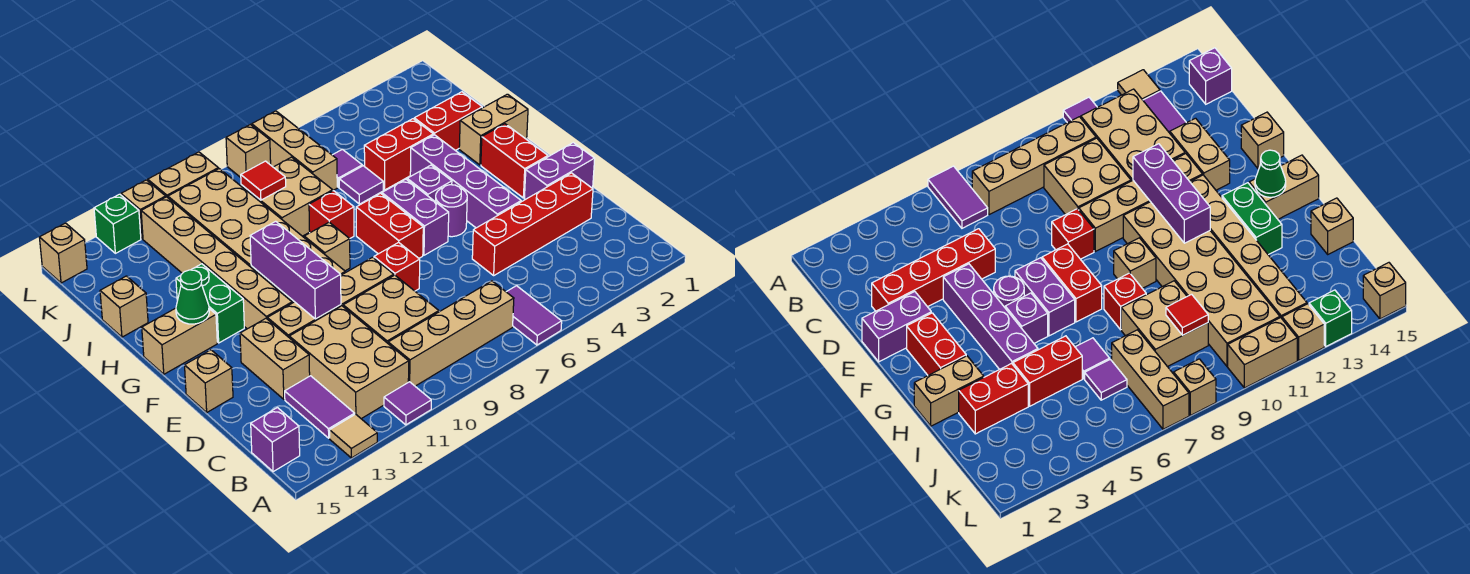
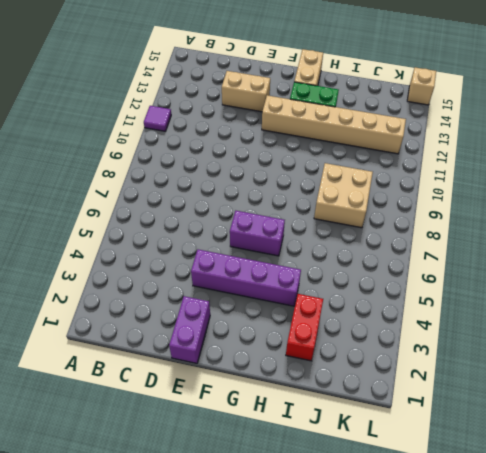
none -> purple 1x2 tile [507,286,562,345]
none -> tan 1x1 tile [330,414,377,458]
none -> tan 1x4 brick [388,281,514,386]
none -> tan 2x3 brick [289,306,409,419]

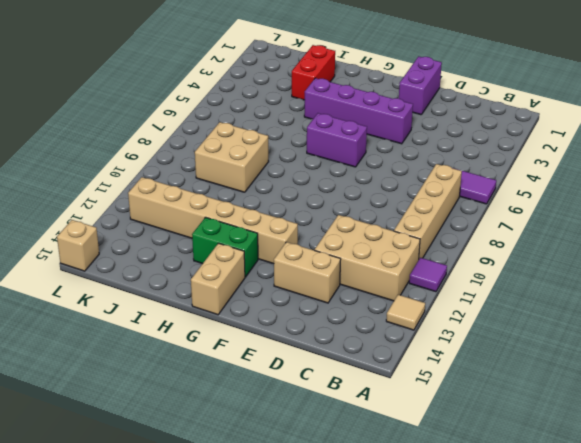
none -> purple 1x2 tile [285,376,355,438]
none -> purple 1x1 brick [251,408,300,472]
none -> tan 2x2 brick [343,275,439,343]
none -> red 1x4 brick [472,173,593,275]

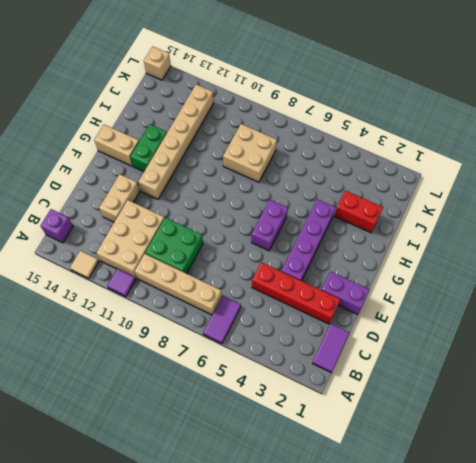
purple 1x2 tile [313,324,350,372] -> purple 1x2 tile moved to [285,376,355,438]
green 2x2 brick [145,218,203,274] -> tan 2x2 brick [343,275,439,343]
none -> red 1x1 brick [374,242,420,291]
none -> tan 1x4 brick [267,257,394,337]
none -> tan 1x1 brick [185,350,233,412]
none -> red 1x2 brick [481,124,548,198]

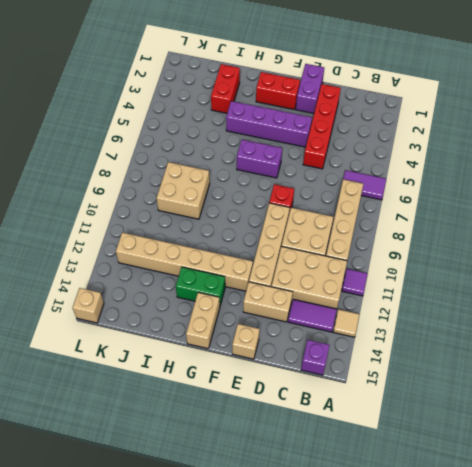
none -> purple 1x1 round brick [436,185,467,237]
none -> red 1x2 brick [356,193,423,258]
none -> tan 2x6 brick [168,169,345,303]
none -> purple 1x1 brick [407,165,452,202]

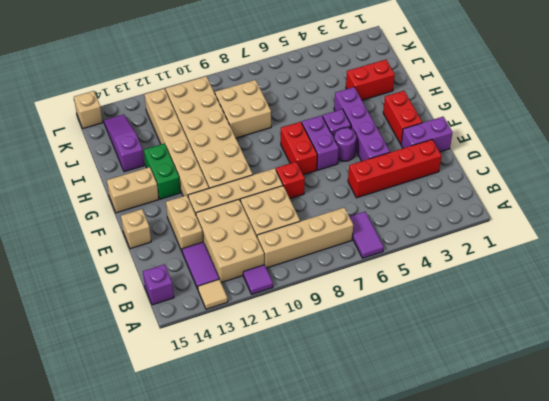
purple 1x3 slope [104,114,144,172] -> none
none -> tan 1x1 brick [304,222,350,271]
none -> tan 1x2 brick [459,94,528,165]
none -> red 1x1 brick [309,191,354,239]
none -> red 1x2 brick [364,119,433,190]

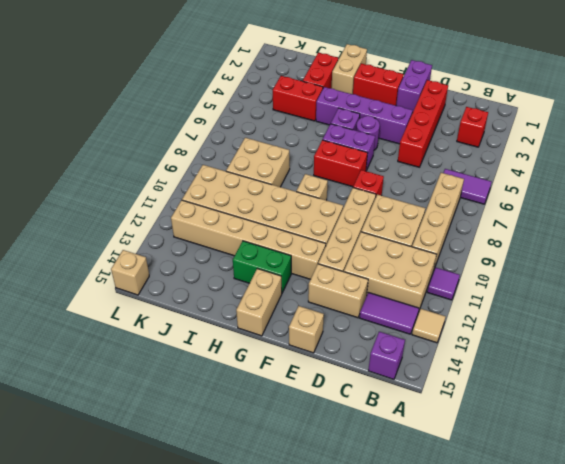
red 1x1 brick [457,107,488,147] -> red 1x1 brick moved to [309,191,354,239]
red 1x2 brick [273,76,323,121] -> red 1x2 brick turned to [364,119,433,190]
none -> purple 1x1 tile [339,166,383,204]
none -> tan 1x1 brick [100,276,148,337]
none -> purple 1x1 tile [333,149,362,187]
none -> tan 1x3 brick [252,111,337,191]

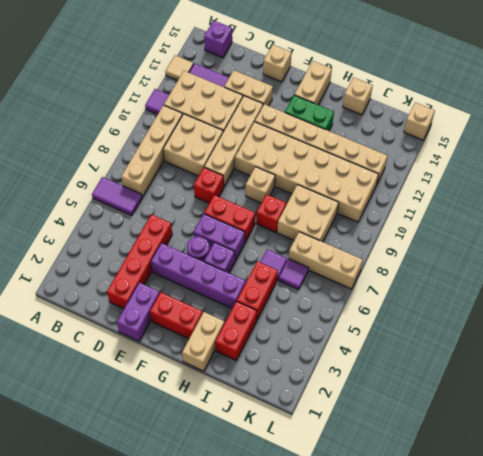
none -> tan 1x1 brick [226,125,271,177]
none -> tan 1x2 brick [148,152,218,198]
none -> tan 1x1 brick [121,180,166,239]
none -> green 1x1 brick [94,194,141,253]

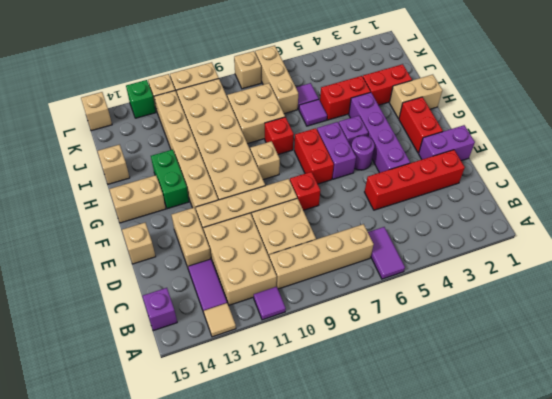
none -> purple 1x3 brick [250,221,341,319]
none -> green 1x1 cone [176,270,209,324]
none -> red 1x1 tile [241,161,286,200]

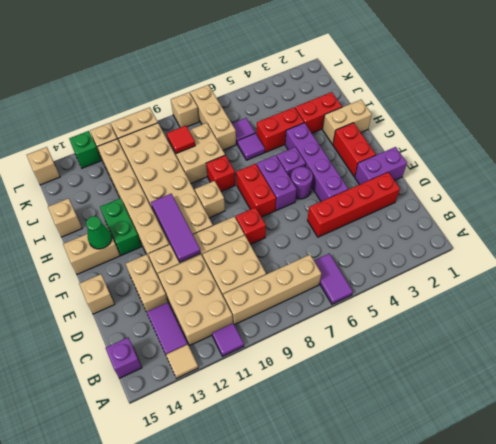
purple 1x3 tile [151,194,201,262] -> purple 1x3 brick [250,221,341,319]

